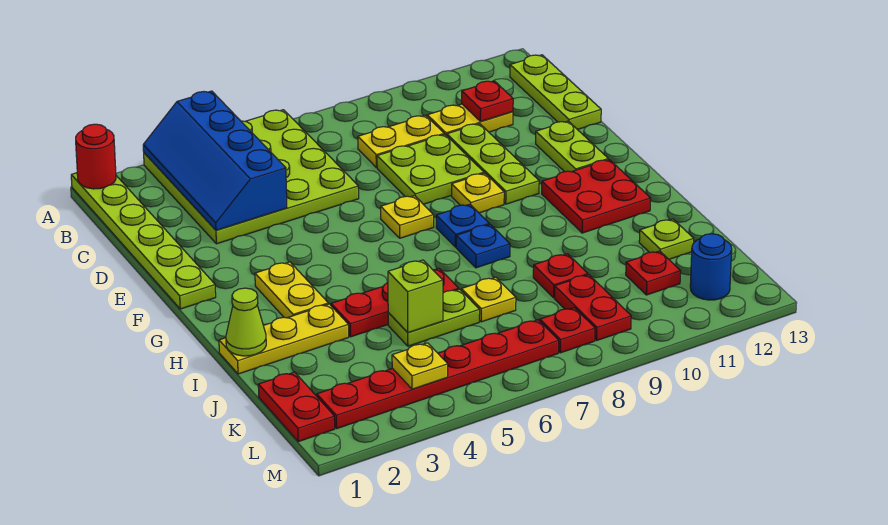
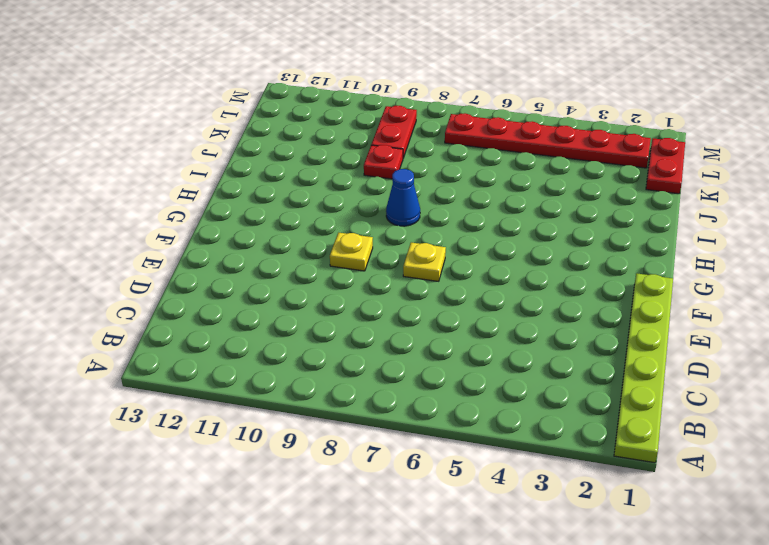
blue 1x1 cone [386,169,420,226] -> blue 1x1 plate [456,224,510,268]
none -> lime 4x4 plate [144,110,359,244]
none -> lime 1x3 plate [510,55,601,130]
none -> yellow 1x2 plate [358,115,444,167]
none -> yellow 1x2 plate [427,104,513,136]

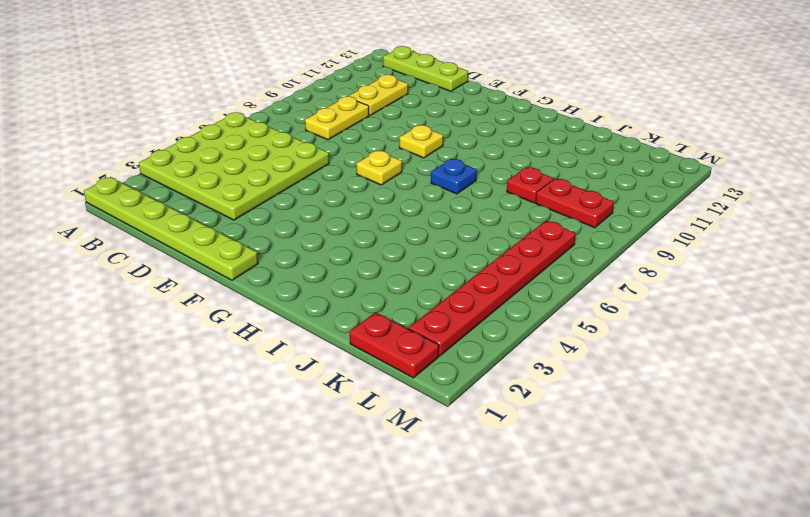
none -> lime 2x2 plate [377,134,484,204]
none -> lime 1x3 plate [447,124,539,204]
none -> lime 1x2 plate [536,121,608,172]
none -> yellow 1x2 plate [255,262,328,318]

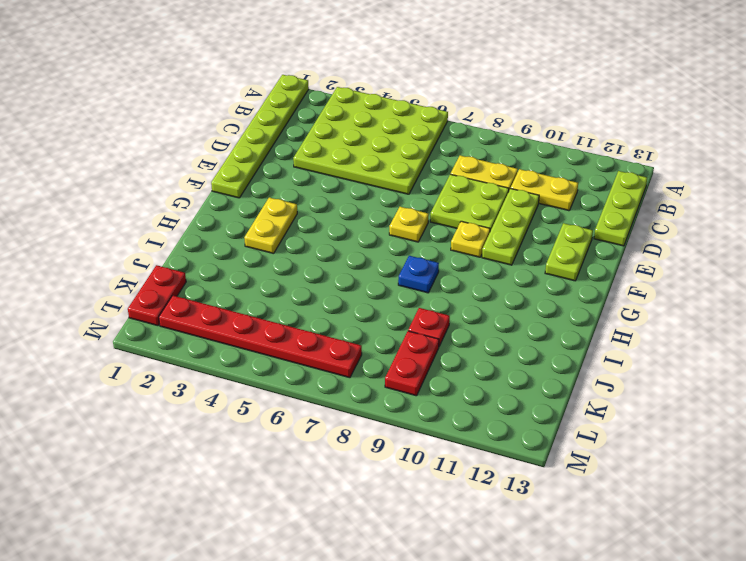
none -> blue 1x1 plate [436,204,489,247]
none -> red 2x2 plate [542,160,651,233]
none -> yellow 1x3 plate [219,304,349,374]
none -> red 1x3 plate [331,268,459,337]

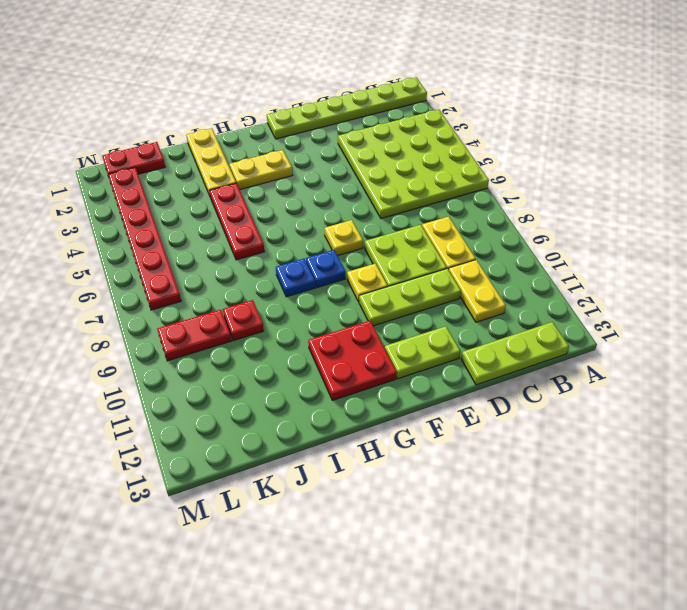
none -> lime 1x2 plate [388,289,480,346]
none -> yellow 1x1 plate [461,277,516,322]
none -> lime 1x1 plate [639,219,694,259]
none -> red 1x1 plate [626,251,681,295]

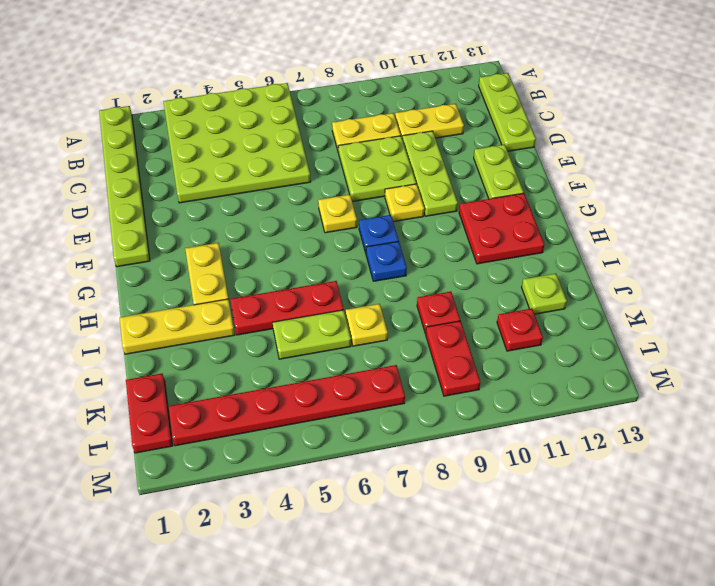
none -> red 1x1 plate [540,308,595,353]
none -> blue 1x1 round brick [690,234,732,300]
none -> red 1x1 round brick [76,124,116,189]
none -> blue 2x4 slope [143,91,287,230]

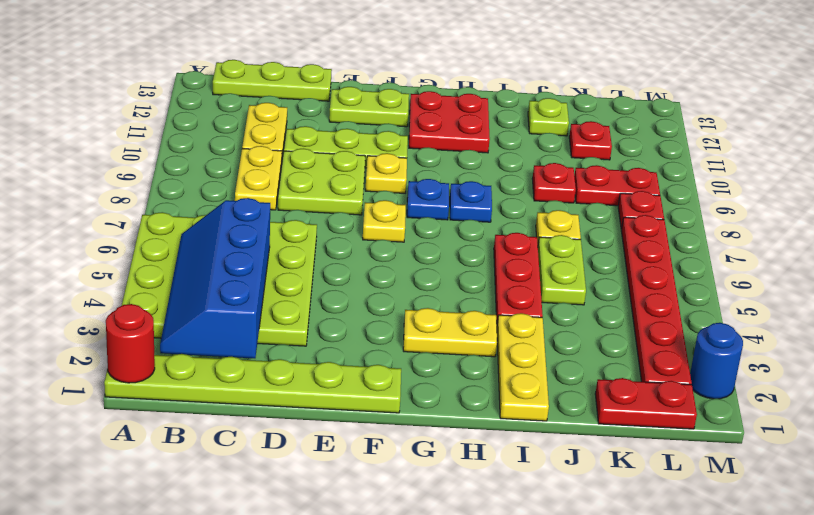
blue 2x4 slope [160,198,270,358] -> blue 2x4 slope turned to [143,91,287,230]
blue 1x1 round brick [690,323,743,399] -> blue 1x1 round brick moved to [690,234,732,300]
none -> red 1x1 plate [462,81,513,122]
none -> lime 1x1 cone [226,288,266,356]
none -> lime 1x1 brick [388,260,443,332]
none -> yellow 1x1 plate [392,343,448,389]

